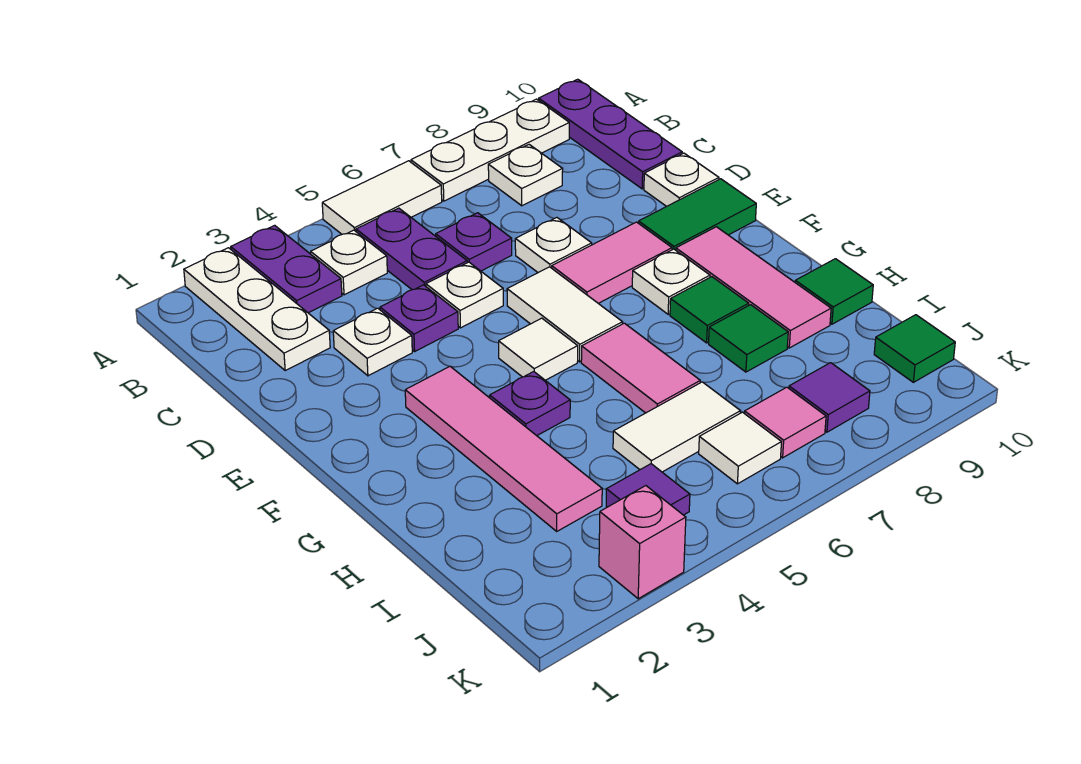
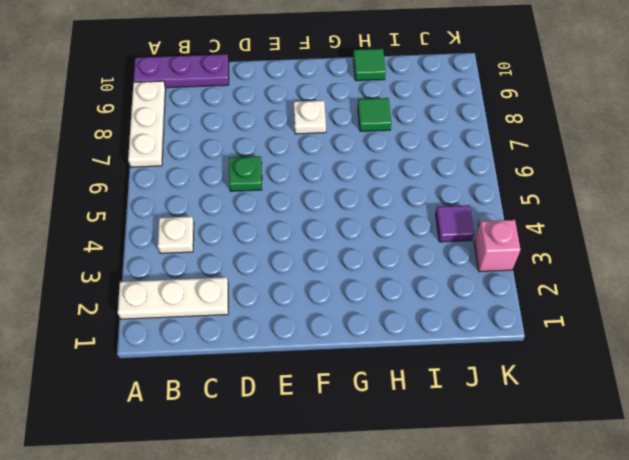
green 1x1 plate [229,156,262,191] -> none
none -> purple 1x2 plate [231,225,342,313]
none -> white 1x2 tile [322,161,442,234]
none -> purple 1x2 plate [356,208,467,290]
none -> white 1x1 plate [488,145,563,206]

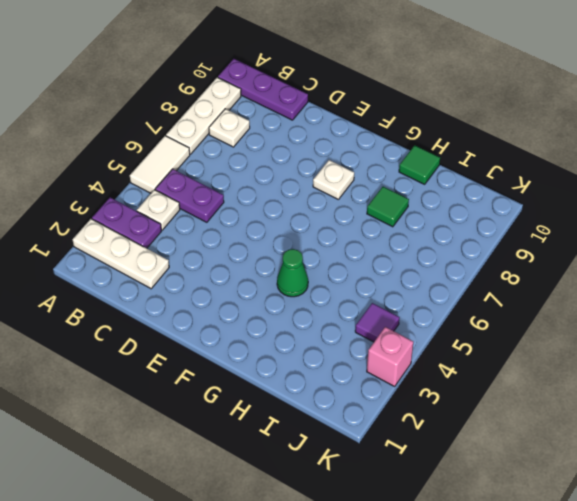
green 1x1 cone [277,249,308,297] -> purple 1x1 plate [490,372,570,436]
none -> purple 1x1 plate [436,213,512,271]
none -> white 1x1 plate [333,308,412,376]
none -> purple 1x1 plate [380,285,458,351]
none -> white 1x1 plate [426,262,503,328]

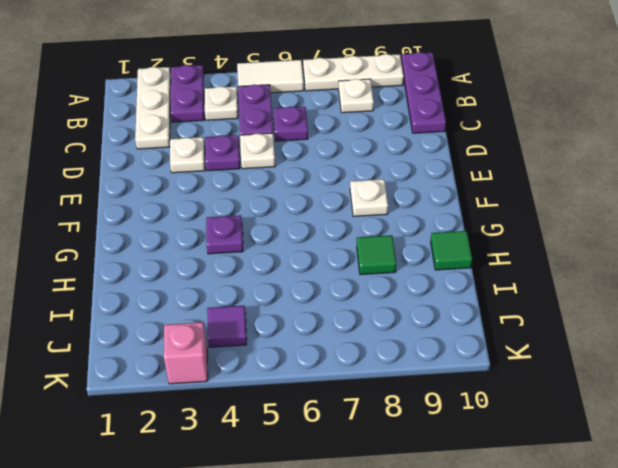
none -> white 1x1 plate [515,218,592,273]
none -> white 1x1 plate [644,153,719,206]
none -> white 1x2 tile [507,267,623,362]
none -> pink 1x2 tile [552,222,672,303]

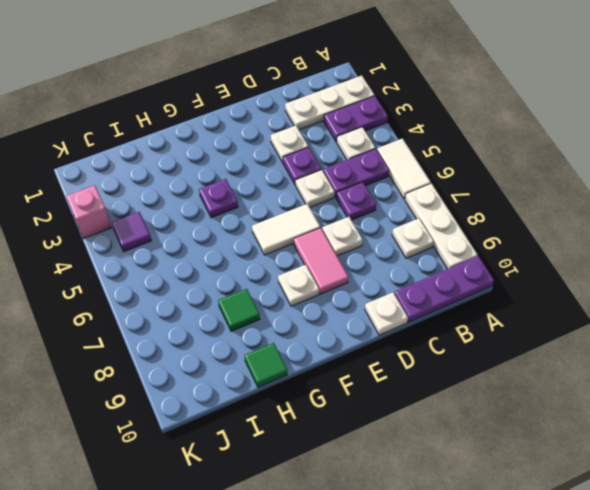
none -> green 1x2 tile [639,179,756,250]
none -> pink 1x4 tile [405,366,602,531]
none -> white 1x1 tile [499,318,578,380]
none -> pink 1x3 tile [676,227,831,348]

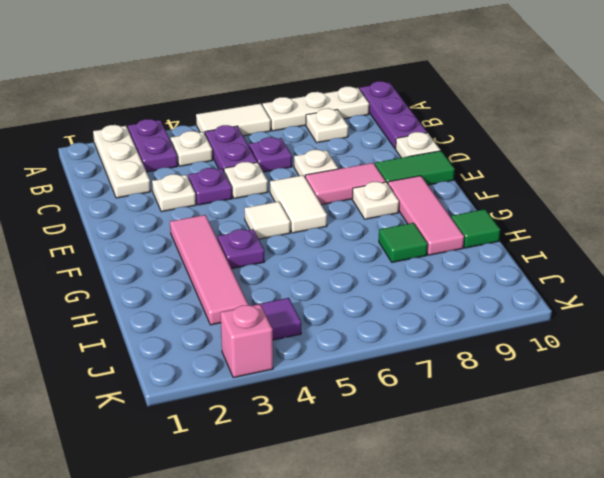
none -> pink 1x2 tile [581,323,700,413]
none -> green 1x1 tile [670,277,749,343]
none -> white 1x2 tile [613,382,740,472]
none -> white 1x1 tile [699,412,781,484]

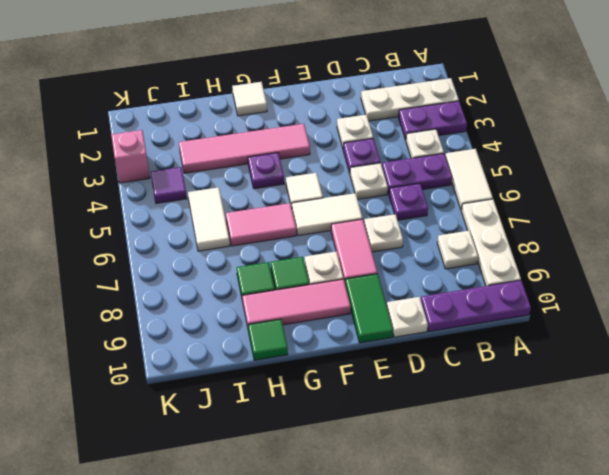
white 1x1 tile [232,82,267,116] -> white 1x1 tile moved to [699,412,781,484]
none -> pink 1x1 tile [744,387,826,458]
none -> purple 1x1 tile [789,363,870,432]
none -> green 1x1 tile [874,315,955,382]

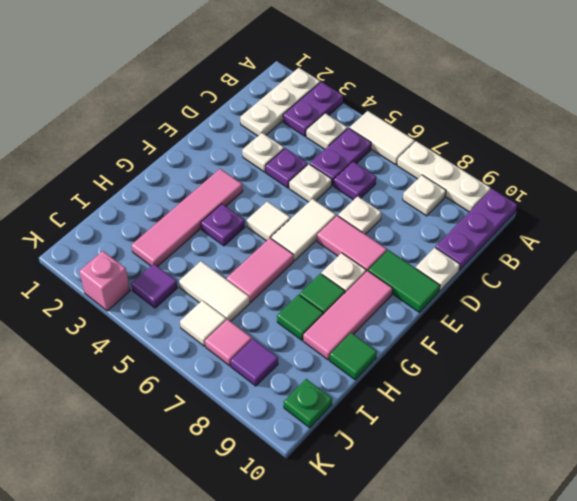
green 1x1 plate [284,379,332,428] -> green 1x1 tile [874,315,955,382]

